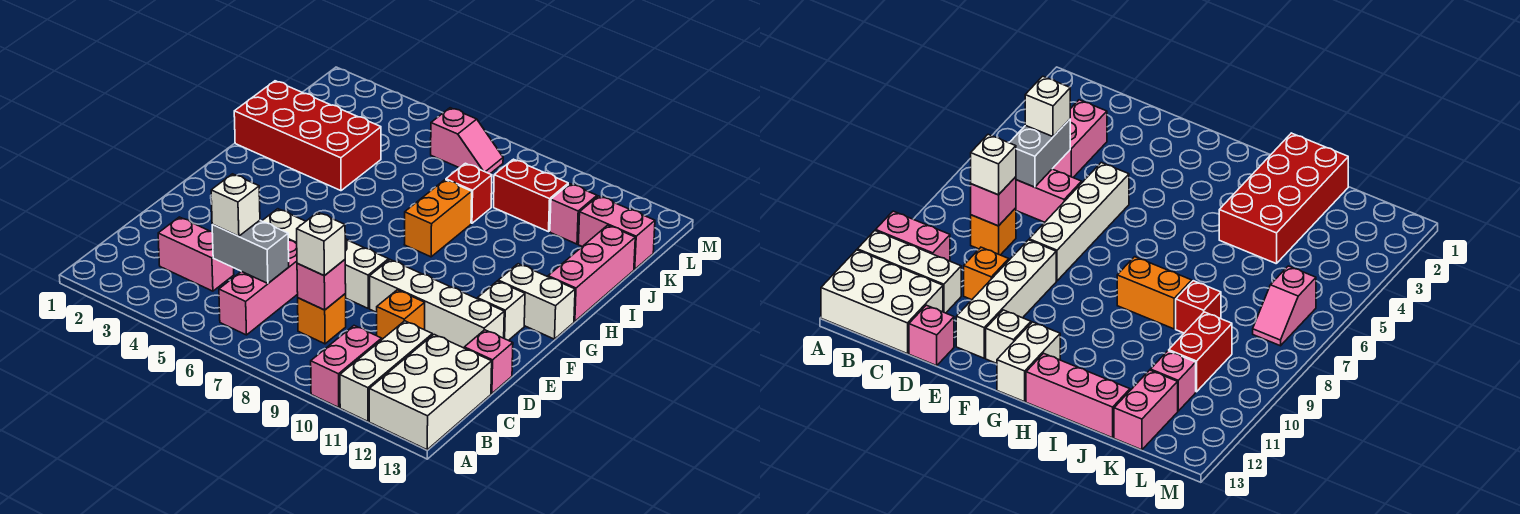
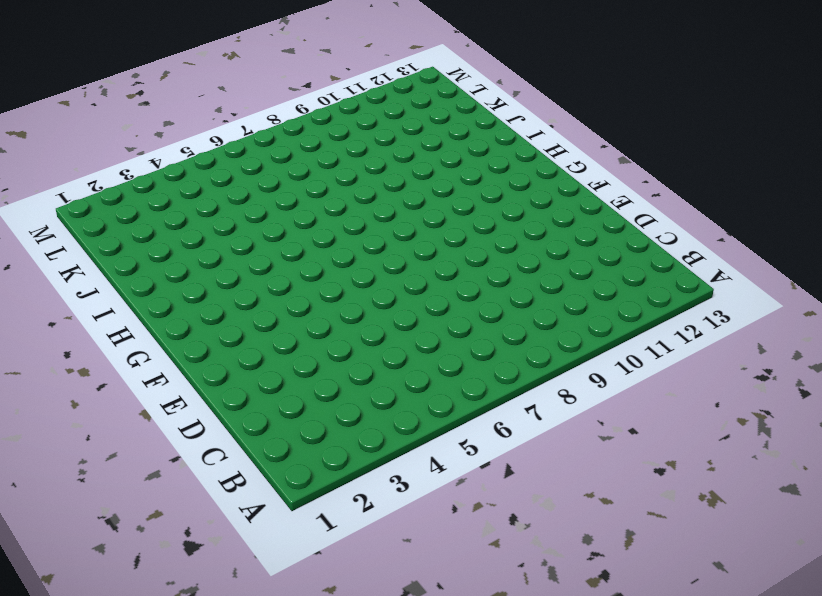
none -> pink 1x2 brick [311,326,382,407]
none -> white 1x3 brick [340,321,432,421]
none -> white 2x3 brick [369,335,492,450]

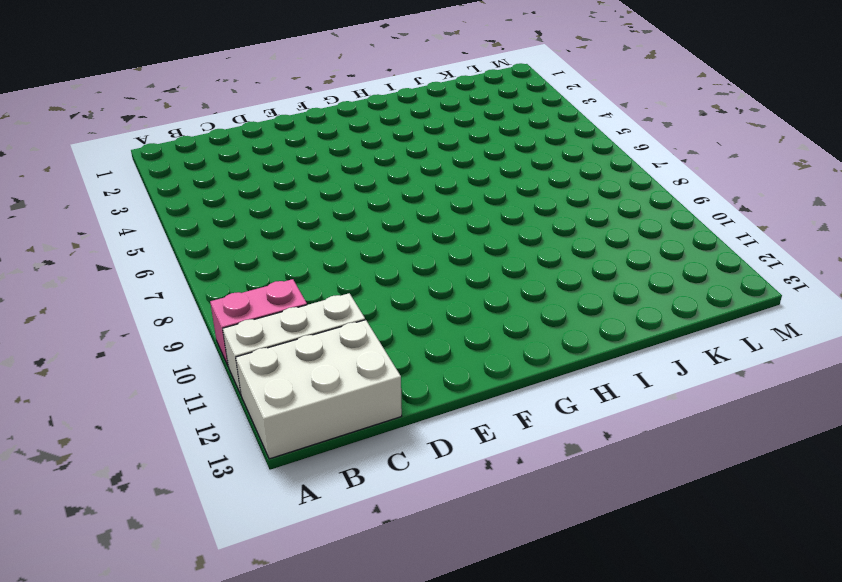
none -> pink 1x3 brick [219,240,298,335]
none -> pink 1x2 brick [158,217,234,291]
none -> orange 1x1 brick [298,294,346,344]

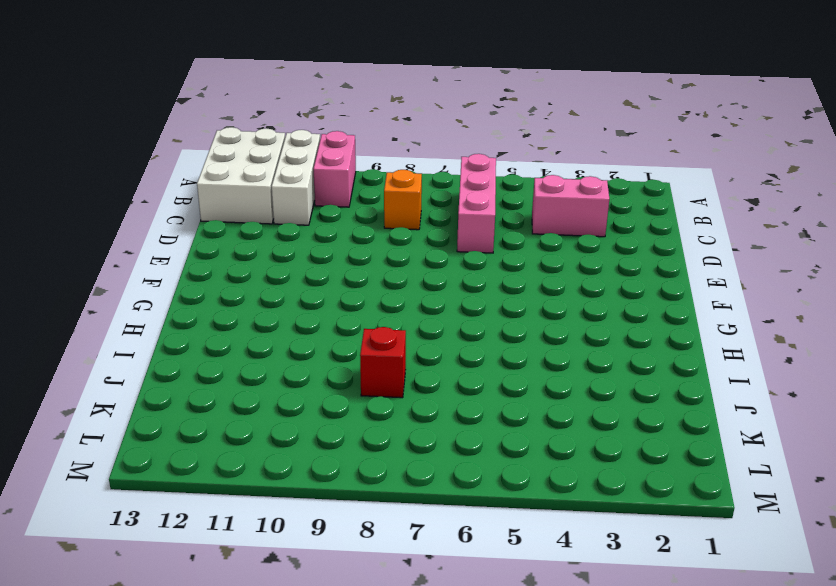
none -> orange 1x1 brick [377,290,425,339]
none -> pink 1x1 brick [464,330,513,394]
none -> white 1x4 brick [262,209,389,308]

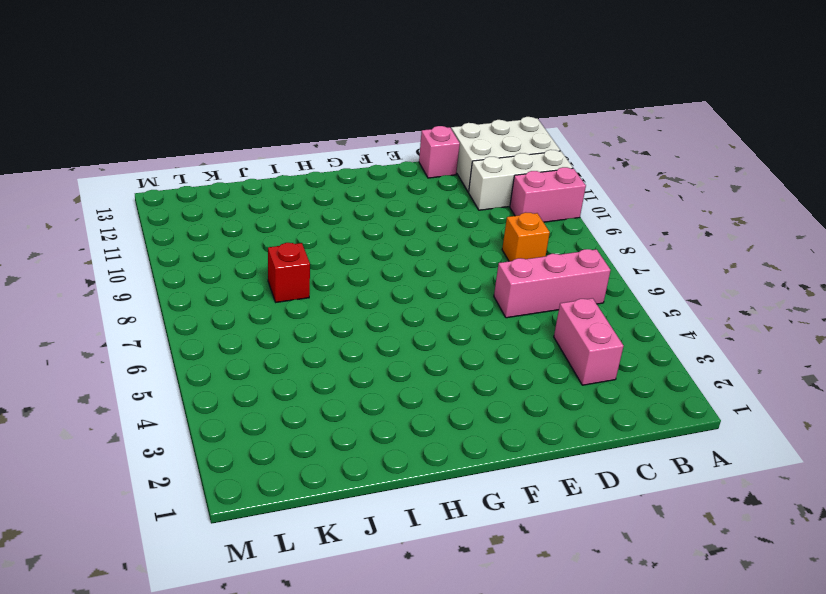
none -> orange 1x1 brick [377,290,425,339]
none -> white 1x4 brick [262,209,389,308]
none -> white 1x4 brick [370,260,504,348]

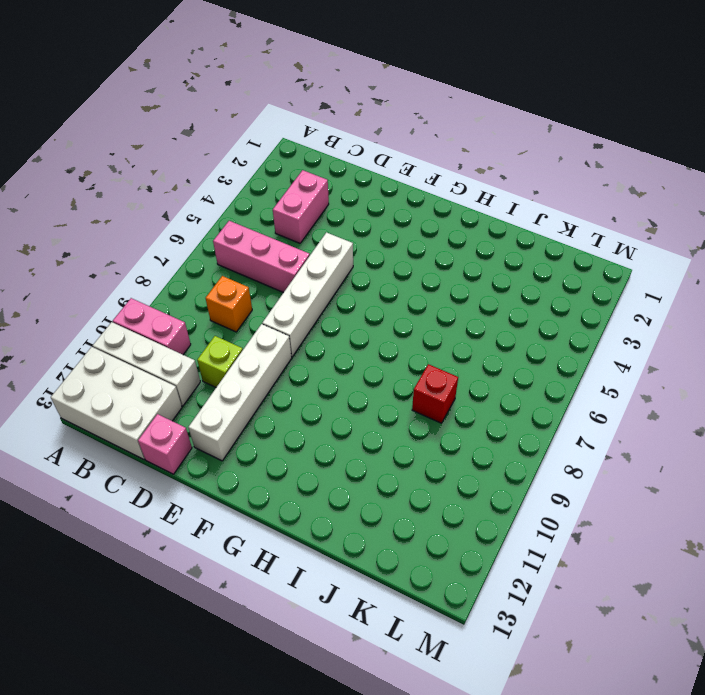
lime 1x1 brick [197,336,243,387] -> orange 1x1 brick [377,290,425,339]
none -> white 1x1 brick [477,281,525,340]
none -> white 1x2 brick [498,264,575,339]
none -> orange 1x2 brick [404,180,472,257]

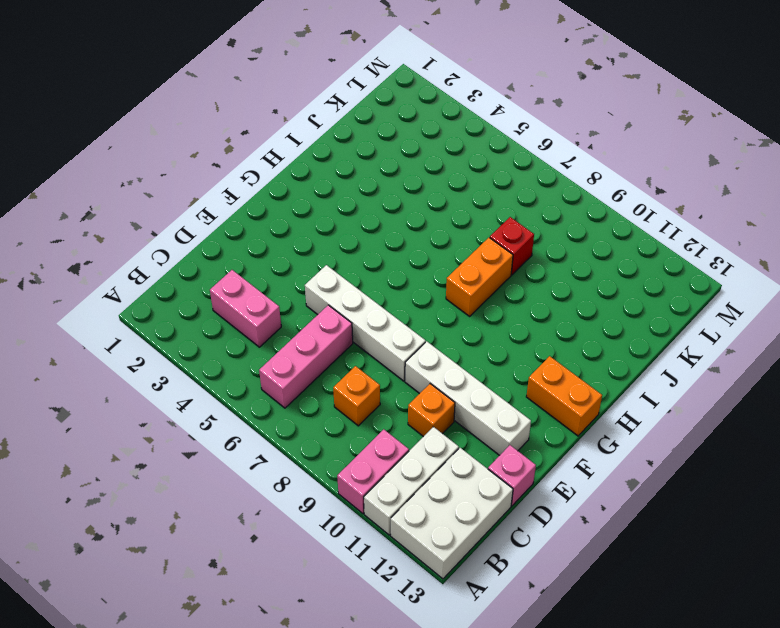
orange 1x2 brick [526,356,602,436] -> white 1x2 brick [498,264,575,339]
none -> white 1x1 brick [477,281,525,340]
none -> pink 1x3 brick [548,225,635,321]
none -> red 2x4 brick [234,81,381,191]

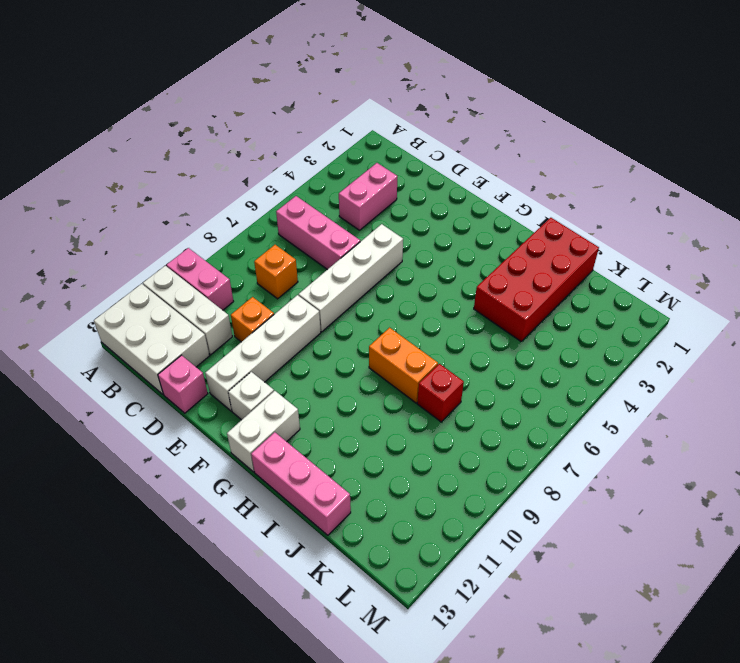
none -> red 1x2 brick [494,159,568,232]
none -> pink 1x1 brick [550,184,597,244]
none -> pink 1x2 brick [578,196,655,269]

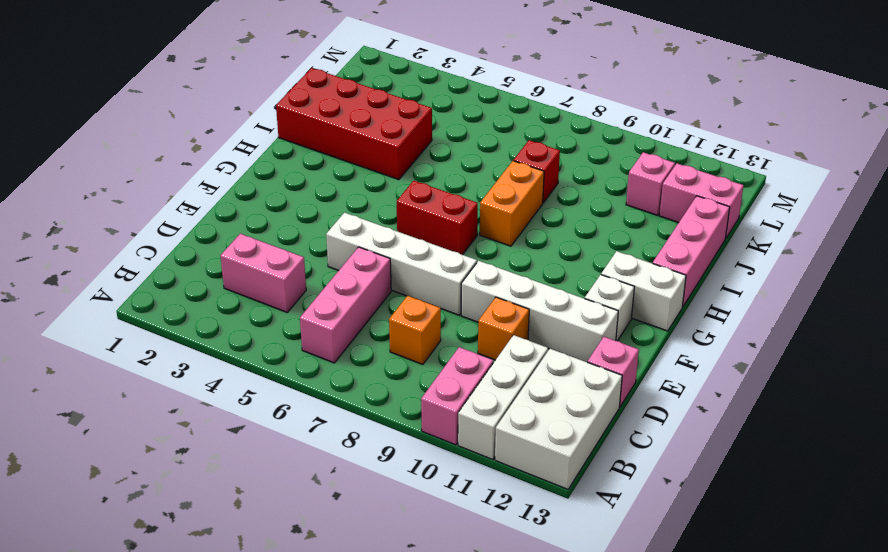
red 1x2 brick [397,181,478,255] -> red 1x2 brick moved to [494,159,568,232]
none -> pink 1x2 slope [431,108,503,174]
none -> grey 1x2 brick [212,220,289,283]
none -> pink 1x1 brick [297,260,346,310]

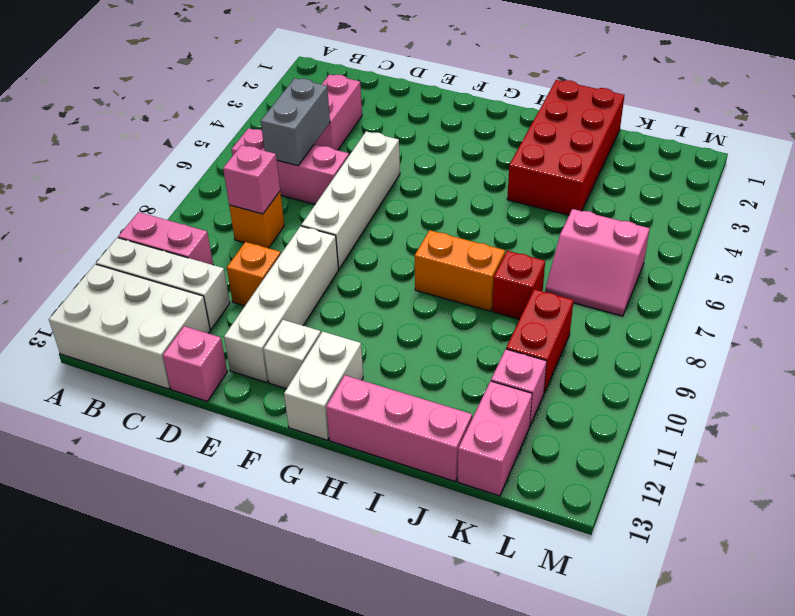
pink 2x2 slope [545,209,650,316] -> pink 1x2 slope [431,108,503,174]
none -> white 1x1 brick [211,174,260,236]
none -> white 1x1 brick [297,212,345,276]

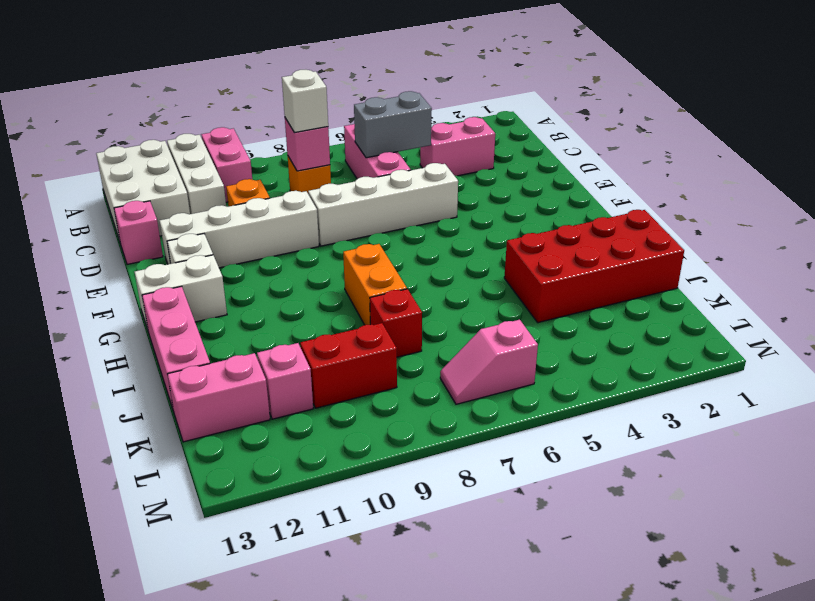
none -> white 1x1 brick [211,174,260,236]

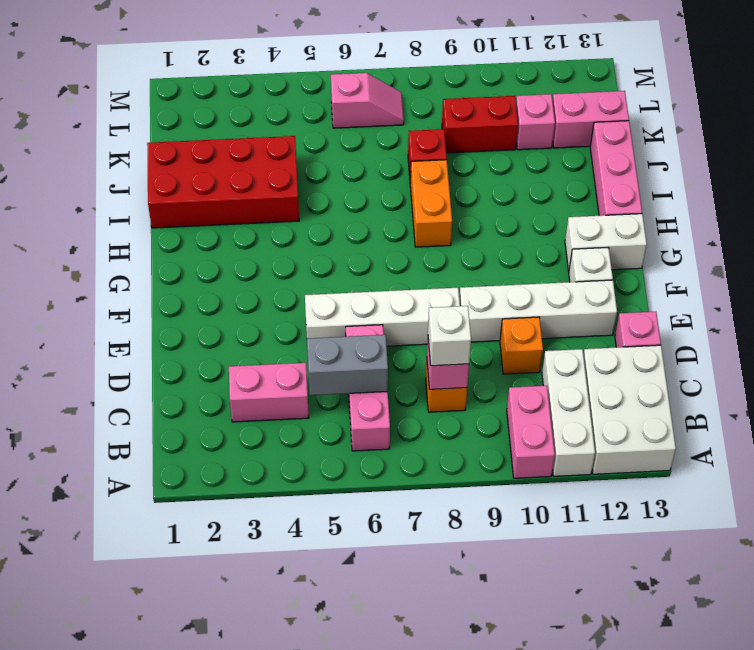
none -> white 1x1 brick [211,174,260,236]

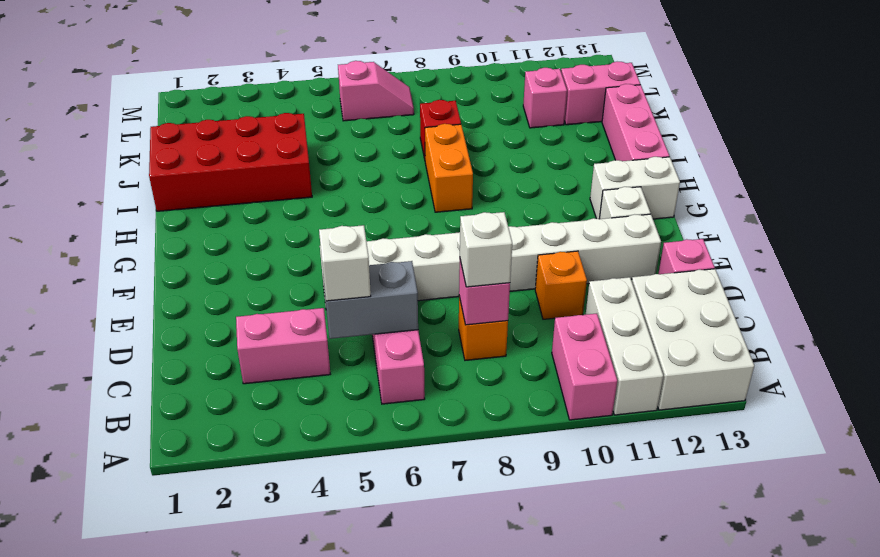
none -> red 1x2 brick [494,159,568,232]

